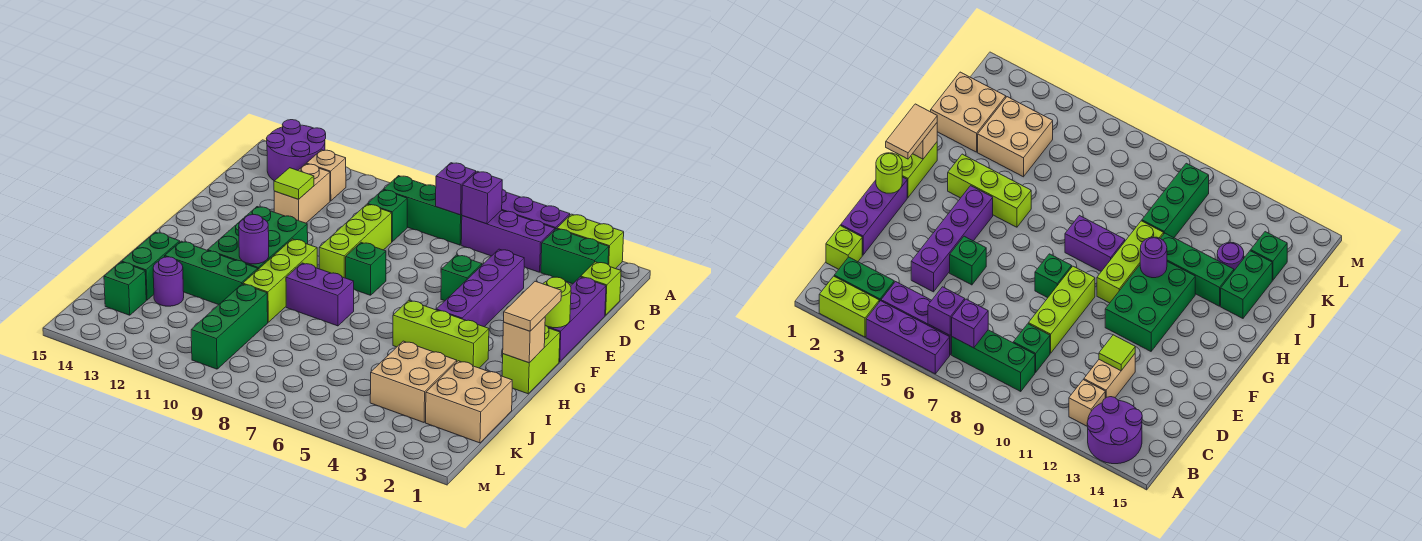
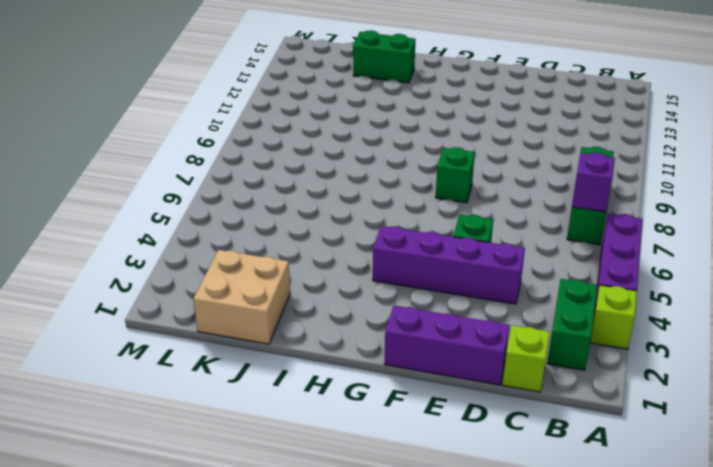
lime 1x1 brick [590,285,637,349] -> lime 1x2 brick [557,214,624,269]
none -> purple 2x2 round brick [267,120,326,181]
none -> purple 1x3 brick [461,210,555,272]
none -> tan 1x1 brick [306,150,346,201]
none -> green 1x1 brick [368,190,407,242]

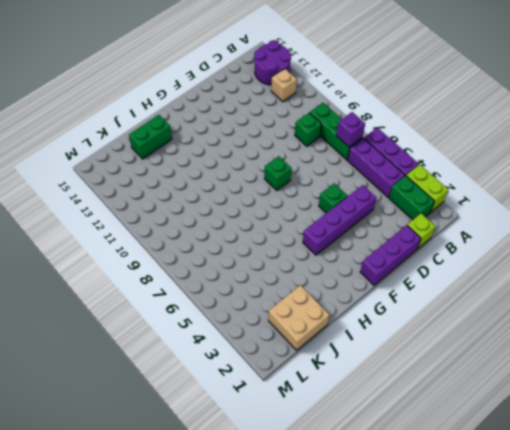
none -> tan 1x2 brick [274,164,330,223]
none -> lime 1x3 brick [319,204,392,278]
none -> green 2x3 brick [208,207,308,269]
none -> lime 1x2 brick [502,326,560,394]

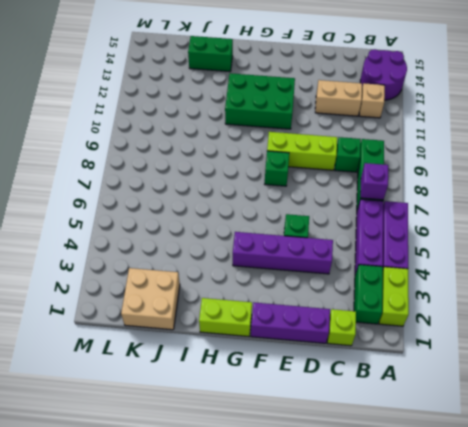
none -> lime 1x3 brick [243,239,317,322]
none -> lime 1x3 brick [393,300,489,368]
none -> purple 1x2 brick [286,263,354,326]
none -> green 1x3 brick [165,241,258,305]

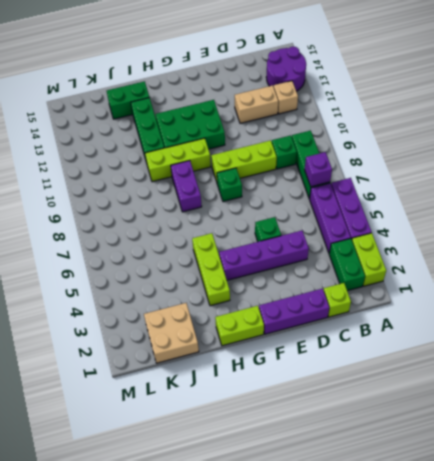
none -> tan 2x2 brick [370,341,457,422]
none -> green 1x3 brick [191,284,268,369]
none -> purple 1x1 round brick [153,257,184,306]
none -> green 1x1 brick [104,262,146,315]

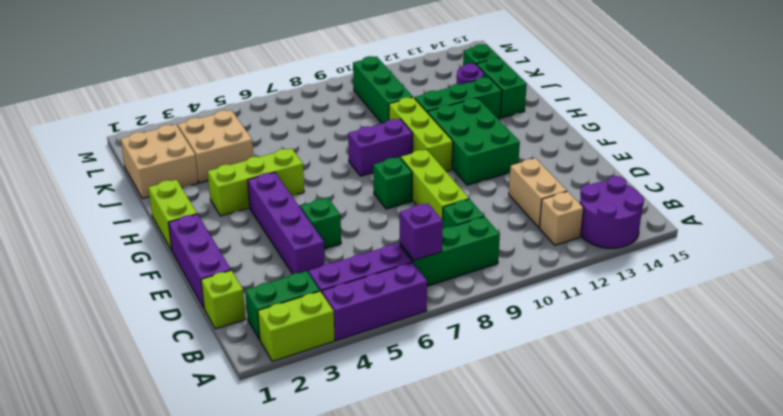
none -> purple 1x1 brick [462,171,502,224]
none -> lime 1x1 tile [274,168,314,199]
none -> lime 1x1 round brick [543,277,571,328]
none -> tan 1x1 brick [503,317,545,363]

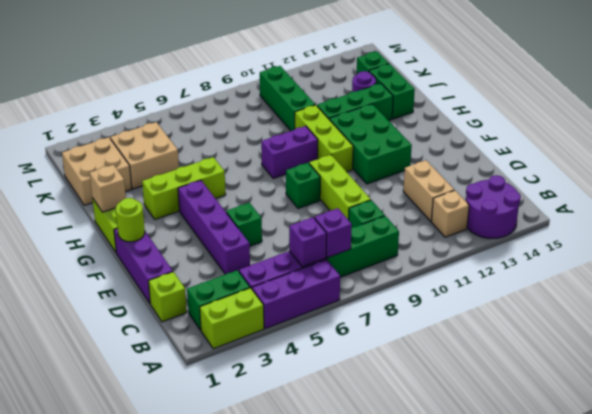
none -> lime 1x1 tile [274,168,314,199]
none -> purple 1x1 round brick [239,215,269,264]
none -> tan 1x2 tile [504,281,561,331]

